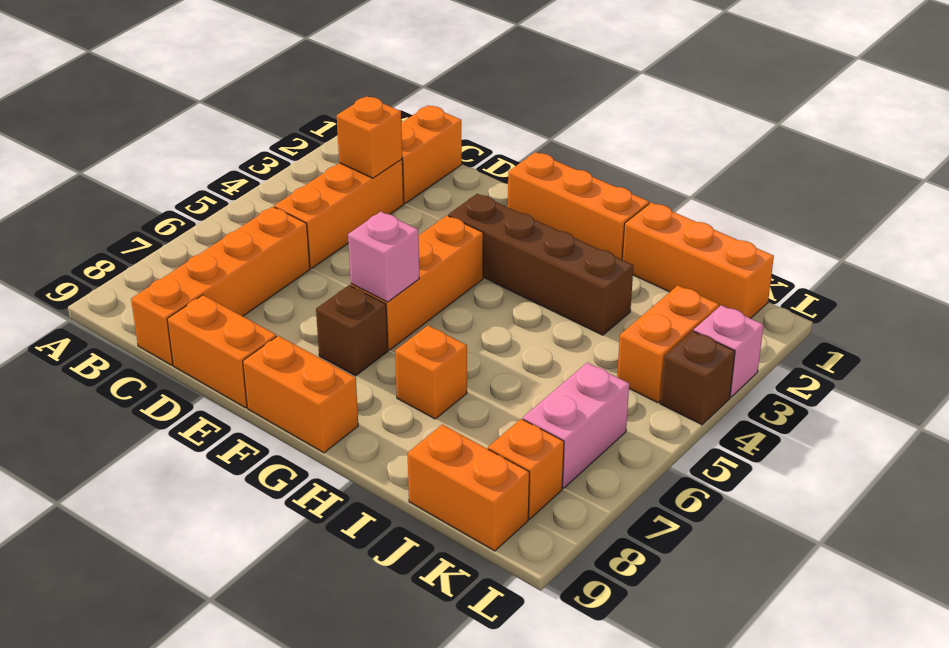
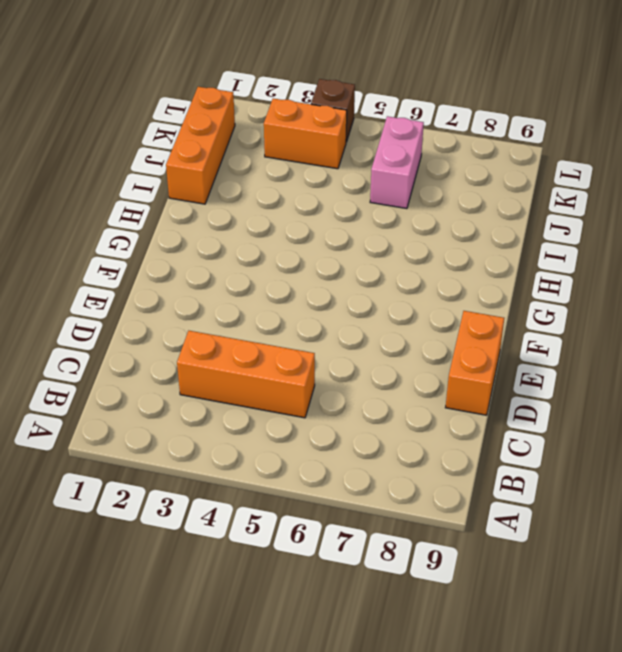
pink 1x2 brick [370,116,424,209] -> pink 1x2 brick turned to [523,363,629,488]
none -> orange 1x2 brick [401,105,462,204]
none -> orange 1x4 brick [131,207,310,365]
none -> orange 1x3 brick [508,152,649,260]

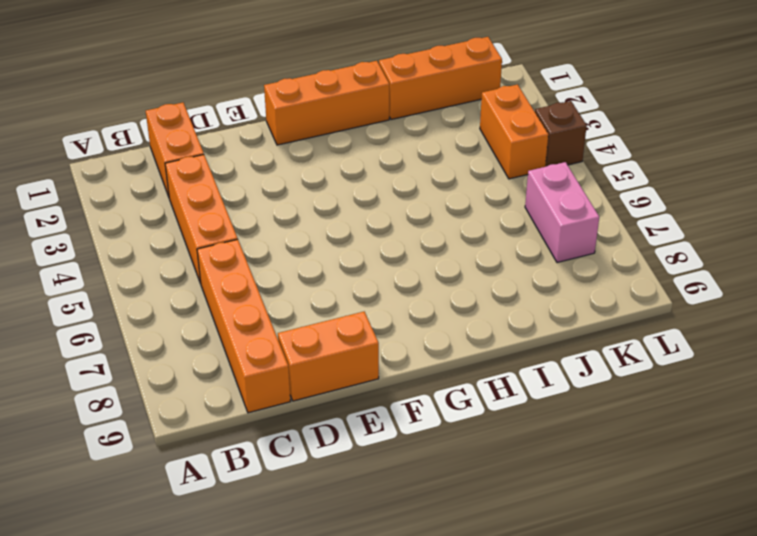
none -> brown 1x4 brick [448,194,634,335]
none -> orange 1x3 brick [351,216,483,350]
none -> brown 1x1 brick [316,285,388,376]

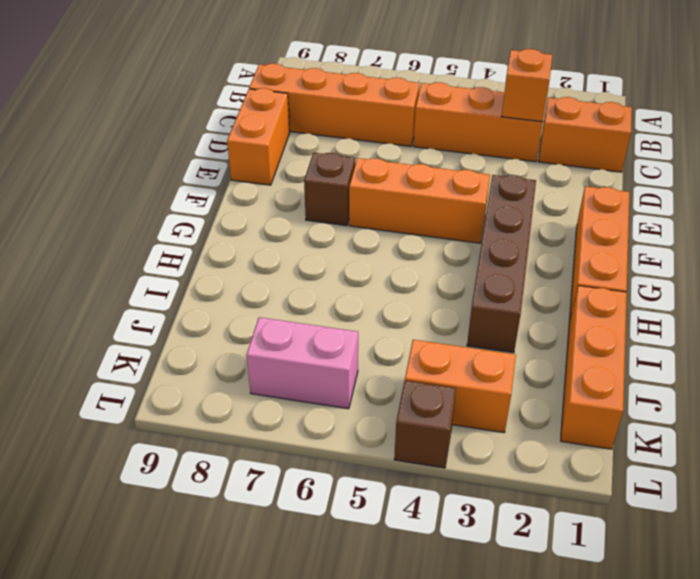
none -> orange 1x2 brick [243,336,358,453]
none -> orange 1x1 brick [395,326,467,419]
none -> orange 1x2 brick [408,425,529,551]

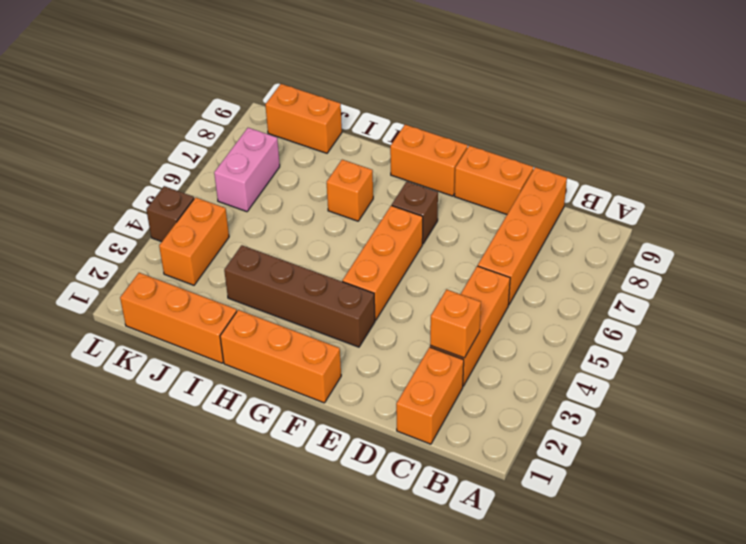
none -> orange 1x1 brick [488,419,564,519]
none -> pink 1x1 brick [694,305,763,397]
none -> pink 1x1 brick [348,212,419,302]

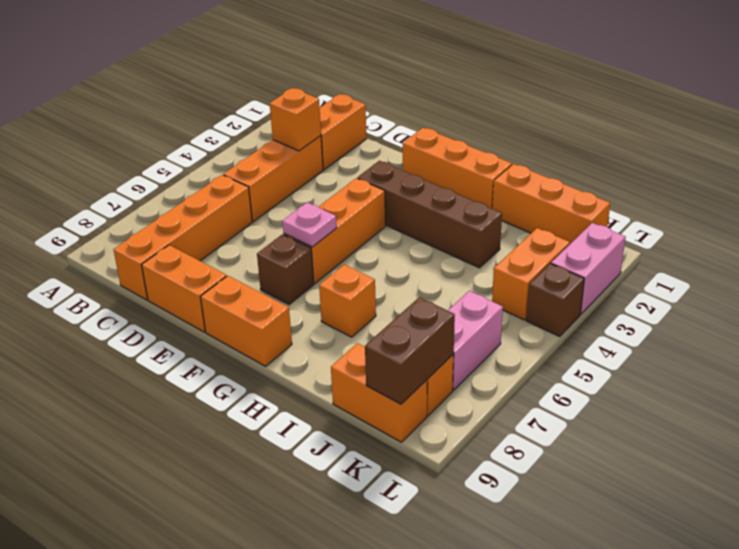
pink 1x1 plate [282,203,337,247] -> pink 1x1 brick [348,212,419,302]
brown 1x2 brick [365,297,455,404] -> none
pink 1x2 brick [551,223,626,314] -> pink 1x1 brick [694,305,763,397]

